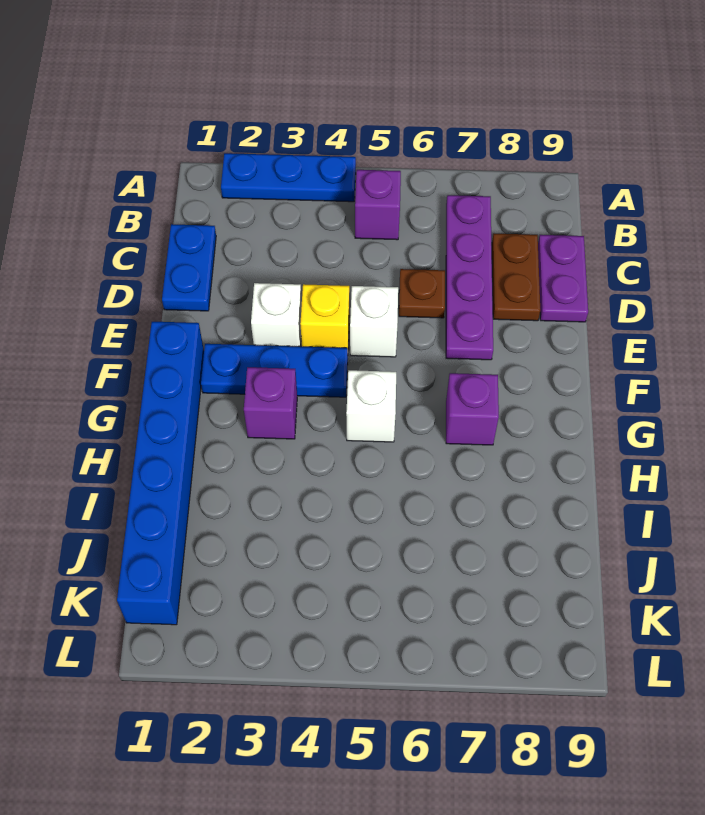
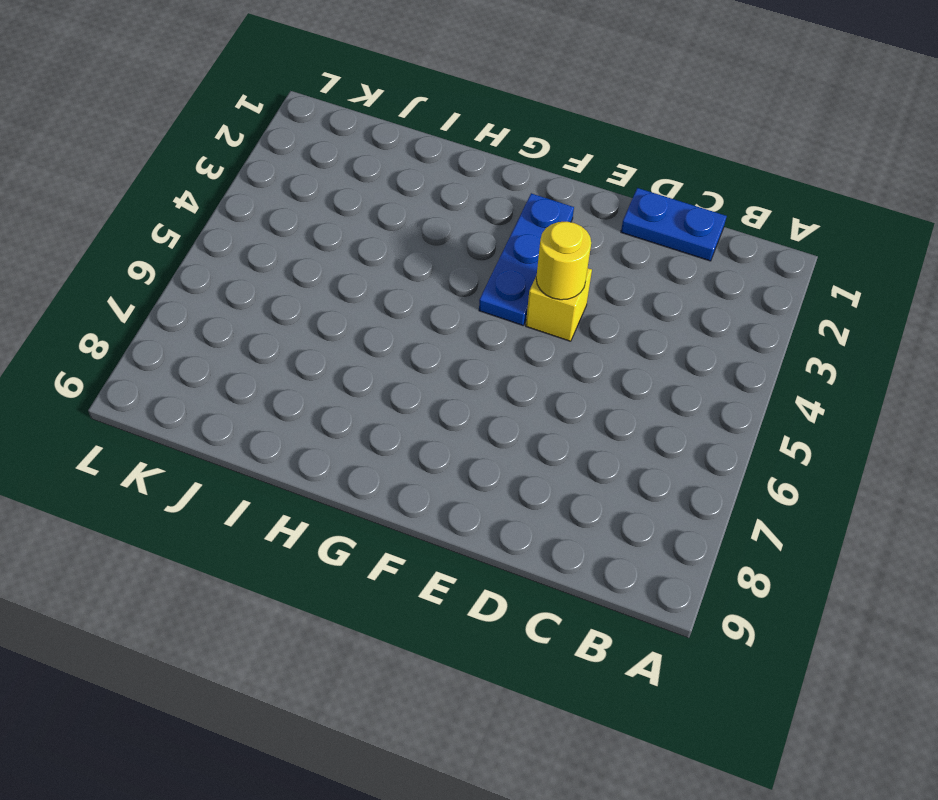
yellow 1x1 round brick [536,222,591,300] -> none
none -> blue 1x3 plate [221,153,356,202]
none -> purple 1x1 brick [355,170,401,240]
none -> purple 1x4 plate [446,195,493,360]

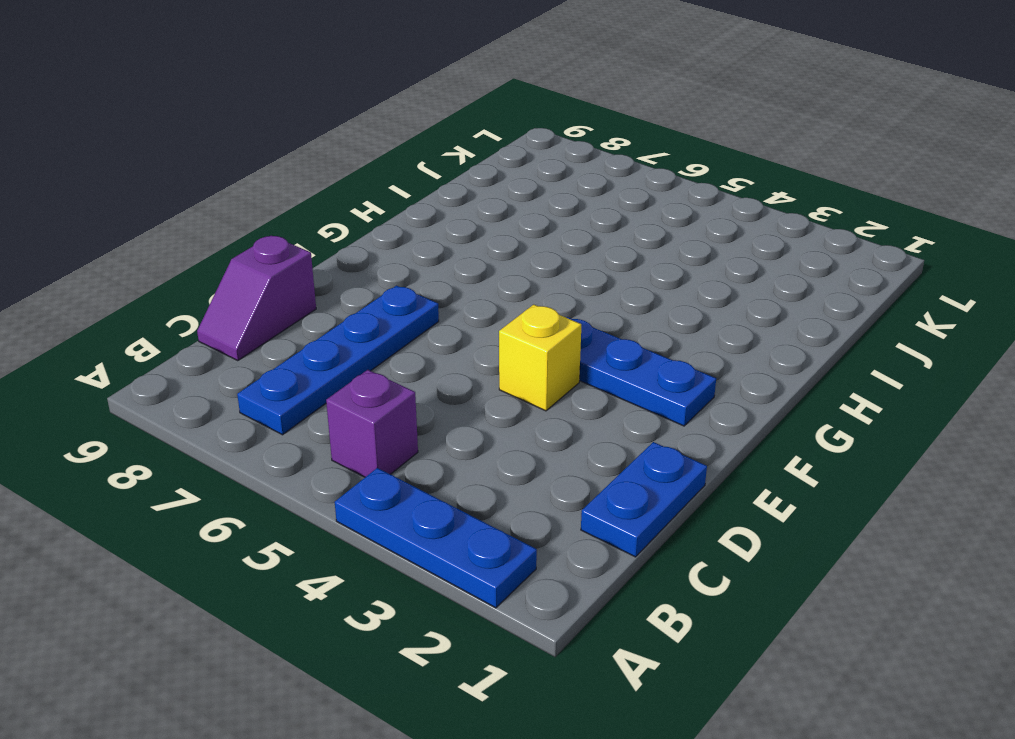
blue 1x4 plate [237,286,439,435] -> purple 1x4 plate [446,195,493,360]
purple 1x2 slope [197,235,316,361] -> purple 1x2 plate [538,235,588,322]
none -> brown 1x2 plate [492,234,540,321]
none -> brown 1x1 plate [399,269,445,318]
none -> white 1x1 brick [251,283,302,346]

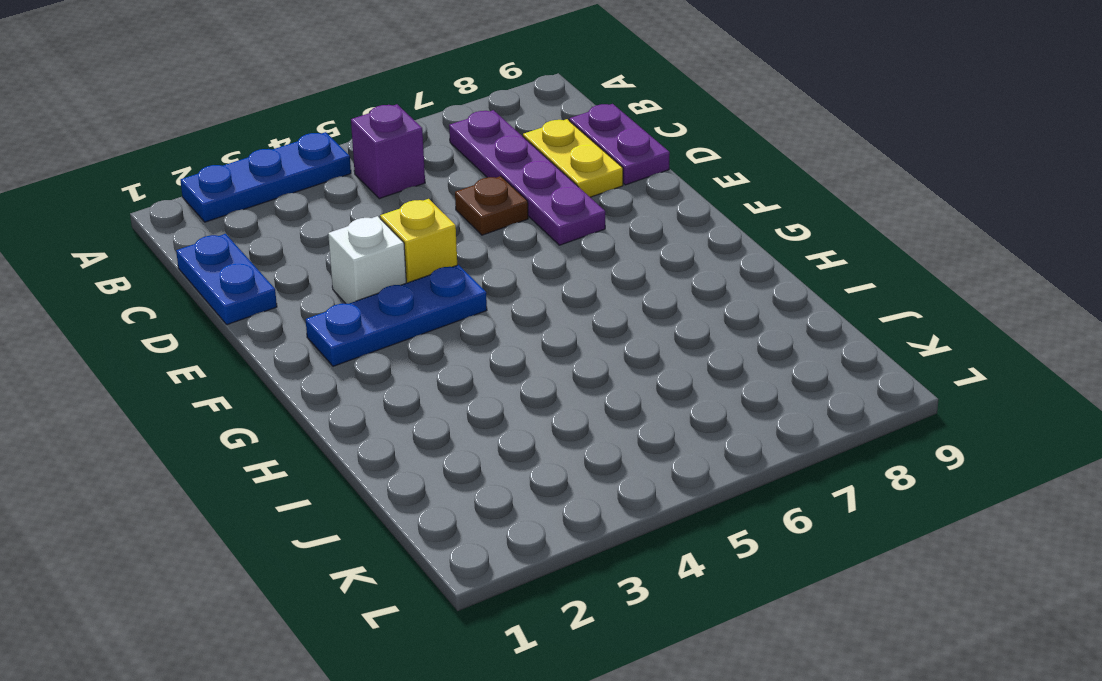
yellow 1x2 plate [523,119,623,197] -> brown 1x2 plate [492,234,540,321]
none -> white 1x1 brick [350,286,398,357]
none -> blue 1x6 brick [117,322,204,625]
none -> purple 1x1 brick [244,367,297,439]

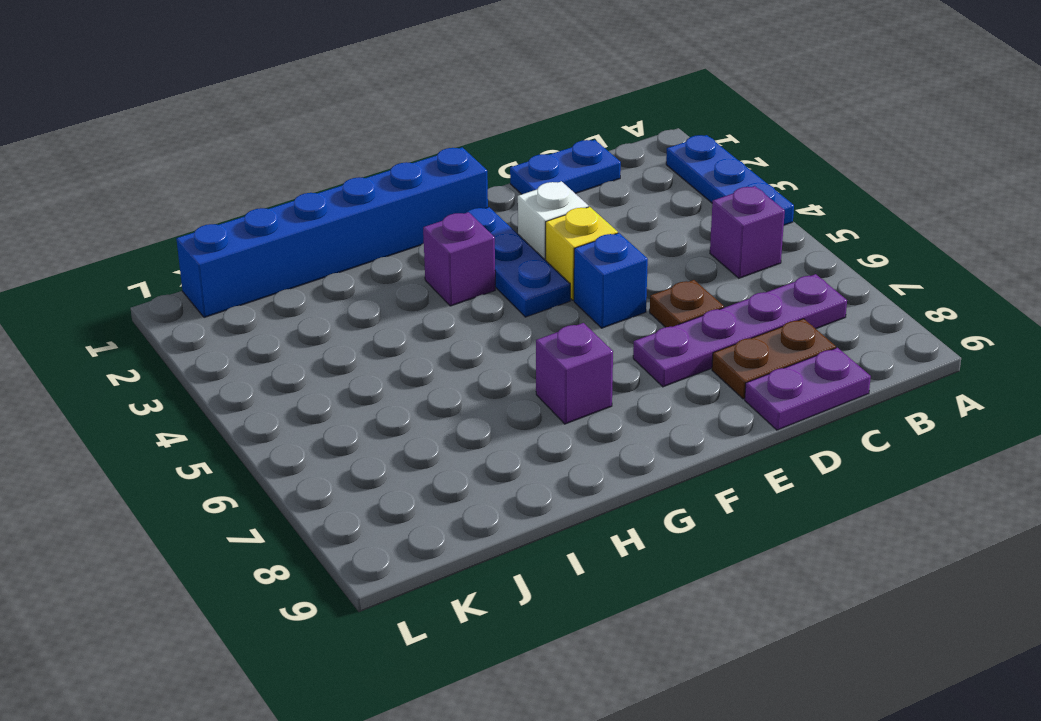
blue 1x1 brick [574,233,648,328] -> white 1x1 brick [350,286,398,357]
none -> white 1x1 brick [346,370,396,442]

